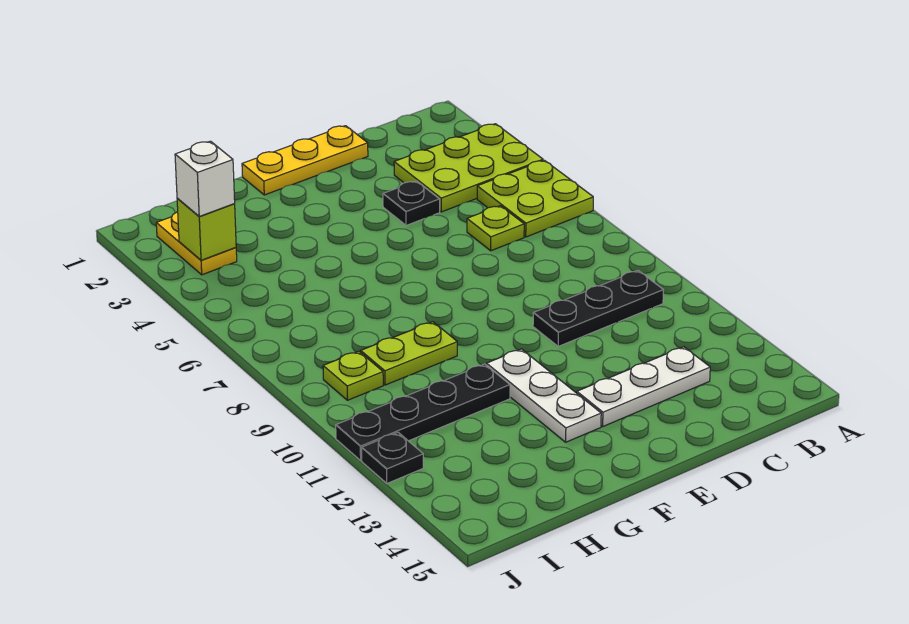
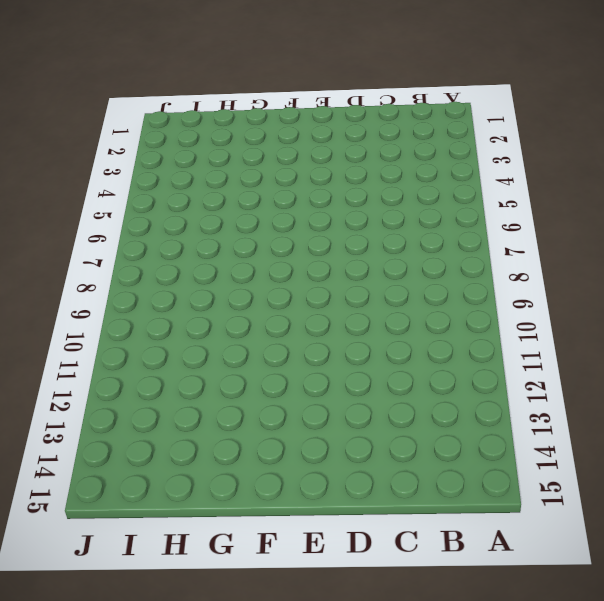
none -> lime 2x3 plate [394,124,543,212]
none -> lime 2x2 plate [477,160,593,237]
none -> black 1x3 plate [533,271,663,346]

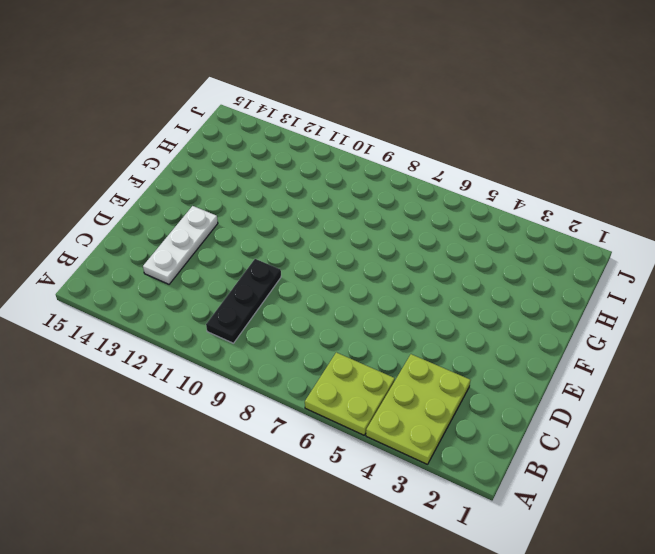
none -> lime 1x1 plate [467,206,524,251]
none -> yellow 1x3 plate [242,126,368,195]
none -> black 1x1 plate [383,181,440,225]

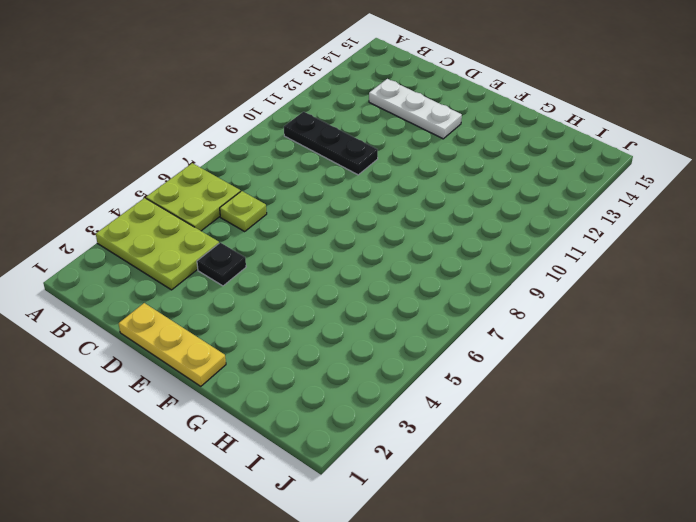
none -> white 1x3 plate [487,349,601,442]
none -> lime 1x2 plate [361,322,457,385]
none -> black 1x4 plate [336,364,510,460]

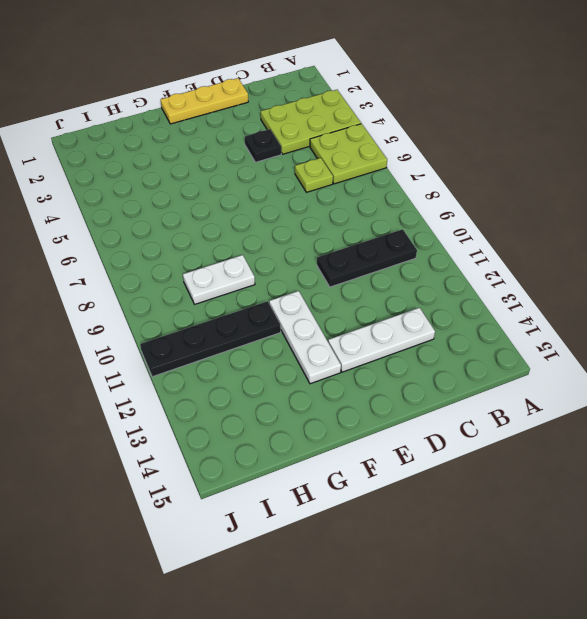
white 1x2 plate [183,255,255,304] -> lime 1x2 plate [361,322,457,385]
none -> yellow 1x2 plate [156,212,237,275]
none -> lime 1x1 plate [323,351,383,400]
none -> black 1x1 plate [362,432,423,483]

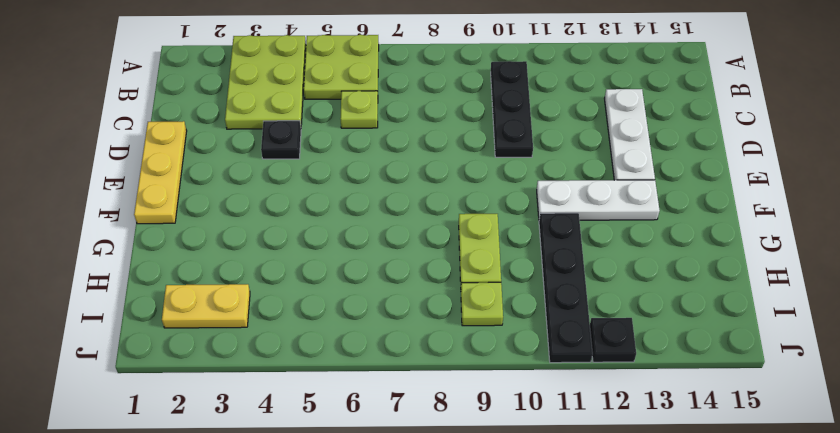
none -> lime 1x1 brick [177,199,236,260]
none -> white 1x1 brick [175,141,235,216]

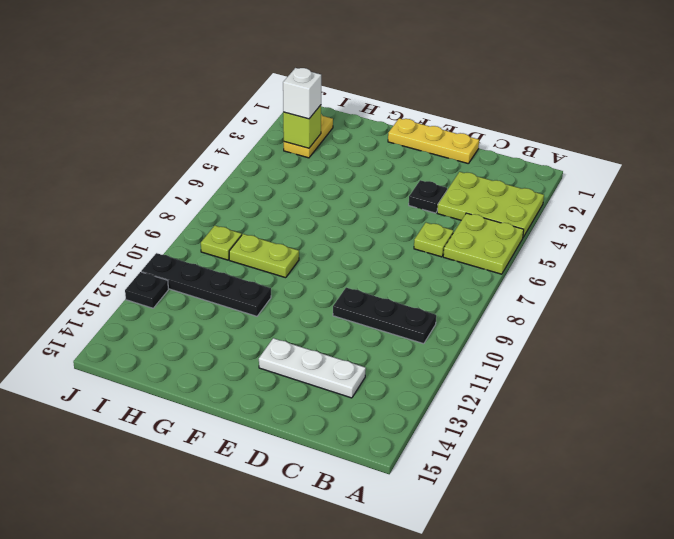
none -> white 1x3 plate [487,349,601,442]

